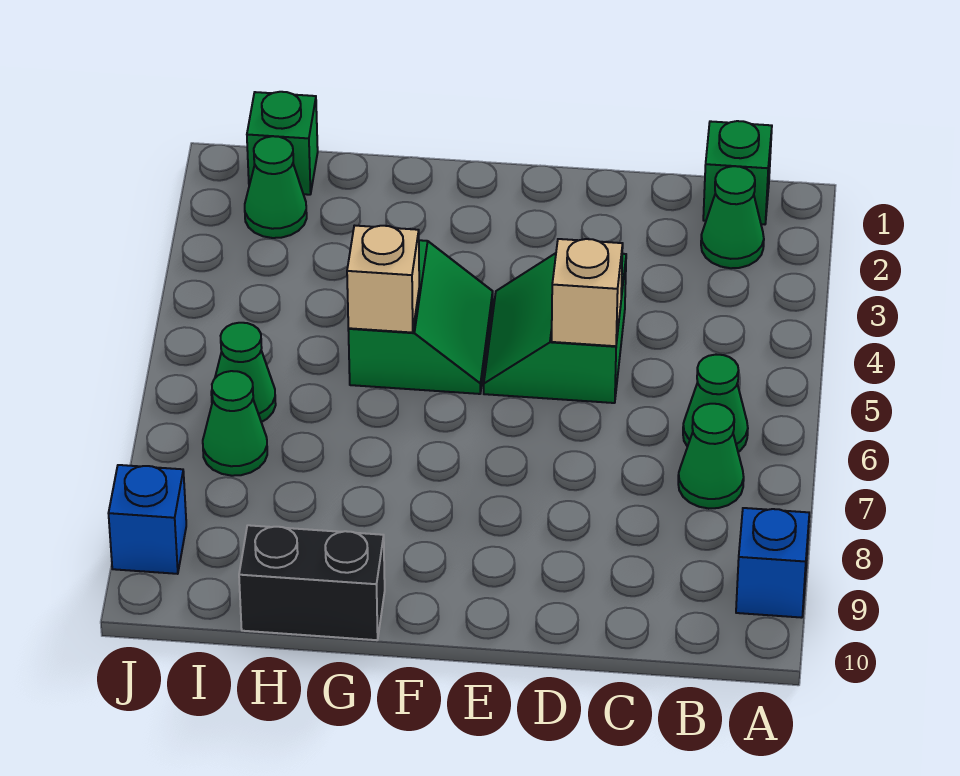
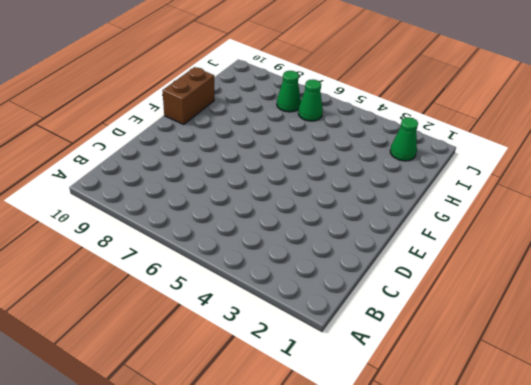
brown 1x2 brick [162,67,214,124] -> black 1x2 brick [239,525,385,640]
none -> blue 1x1 brick [736,508,809,618]
none -> green 1x1 brick [703,121,772,224]
none -> green 1x1 cone [701,166,764,268]

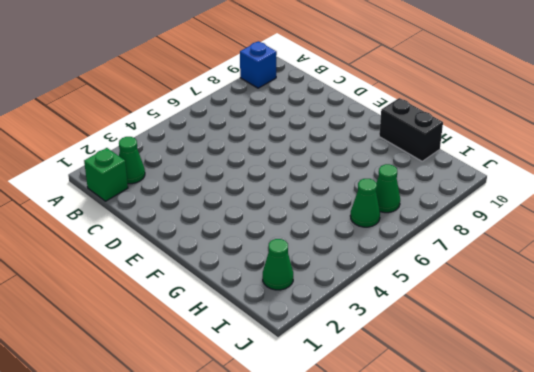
none -> green 1x1 cone [683,355,748,452]
none -> green 1x1 cone [678,404,744,509]
none -> green 2x2 slope [484,253,626,403]

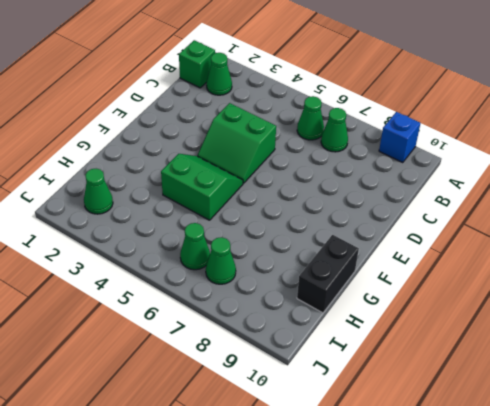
none -> green 1x1 brick [247,92,318,195]
none -> blue 1x1 brick [109,465,186,574]
none -> tan 1x1 brick [552,239,623,346]

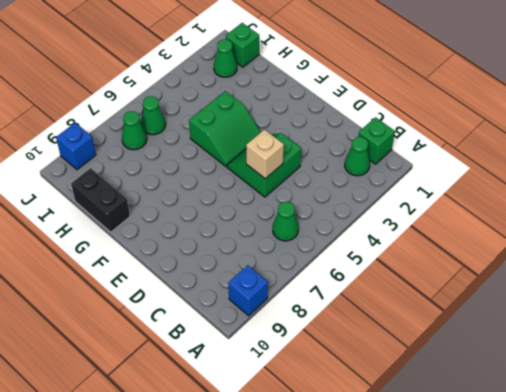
none -> green 1x1 cone [678,404,744,509]
none -> tan 1x1 brick [347,226,419,333]

